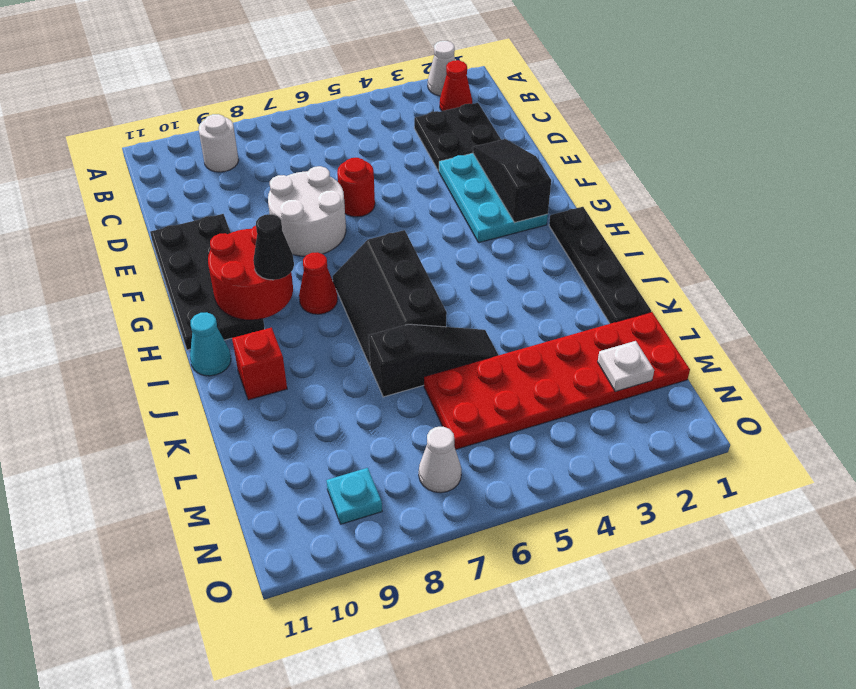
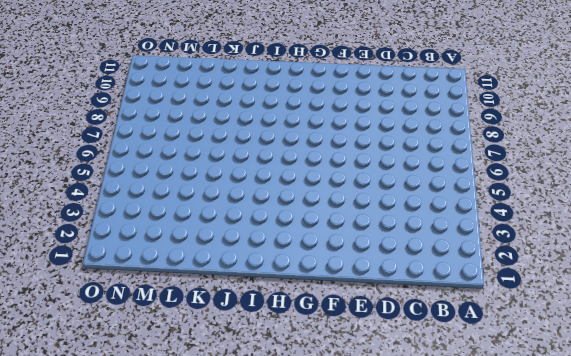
none -> white 1x1 cone [428,41,455,96]
none -> red 1x1 cone [440,60,472,111]
none -> white 1x1 round brick [199,114,239,172]

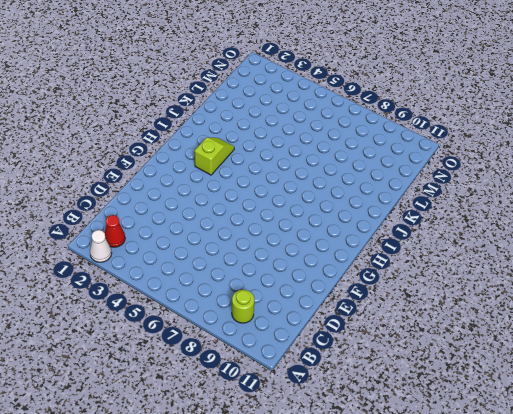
lime 1x1 round brick [232,290,254,323] -> white 1x1 round brick [199,114,239,172]
lime 1x2 slope [195,137,234,175] -> none
none -> black 2x2 plate [414,103,501,171]
none -> cyan 2x3 plate [439,153,548,243]
none -> red 1x1 round brick [337,158,375,217]

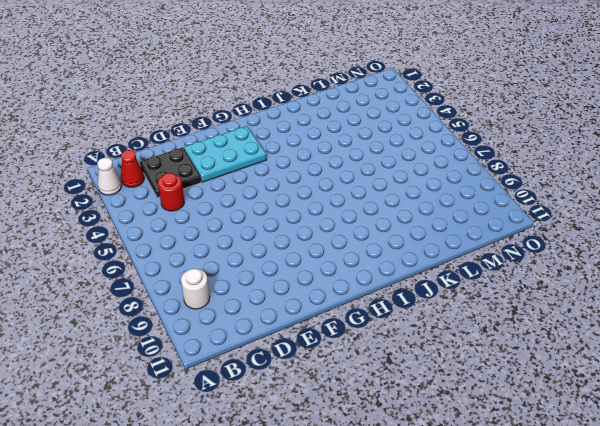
red 1x1 round brick [158,173,184,211] -> red 1x1 round brick moved to [337,158,375,217]
none -> white 2x2 round brick [268,166,346,256]
none -> black 2x4 plate [150,214,265,350]
none -> black 1x4 plate [549,207,651,324]

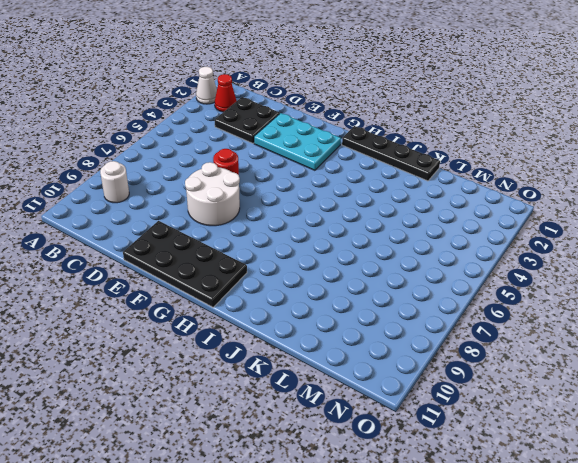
none -> black 2x3 slope [332,230,447,365]
none -> red 1x1 cone [299,252,338,314]
none -> cyan 1x1 cone [190,312,231,376]

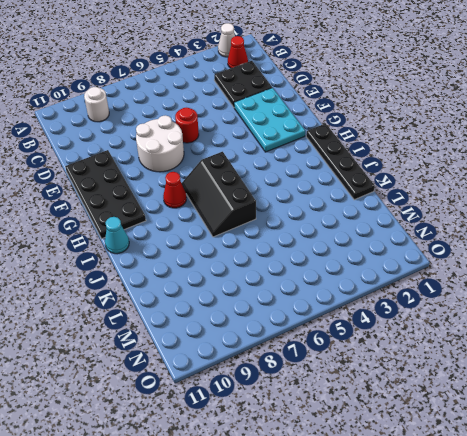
none -> red 1x1 brick [232,328,287,400]
none -> black 1x3 slope [369,324,498,397]
none -> red 2x6 plate [424,312,690,450]

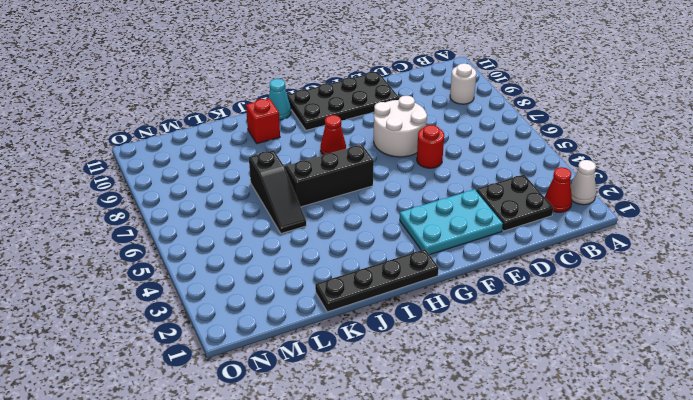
none -> red 2x6 plate [424,312,690,450]
none -> white 1x1 cone [419,426,462,493]
none -> cyan 1x1 plate [327,468,382,524]

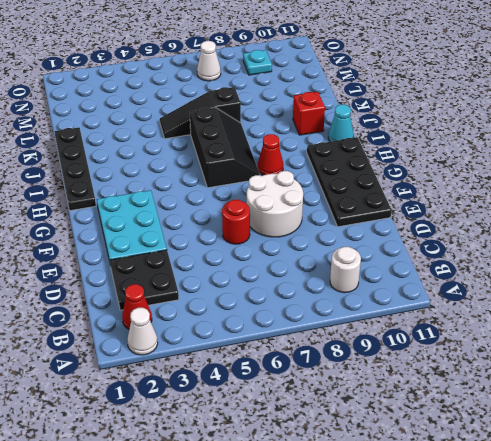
none -> red 2x6 plate [424,312,690,450]
none -> black 1x3 slope [473,139,551,222]
none -> red 2x2 round brick [208,226,293,320]

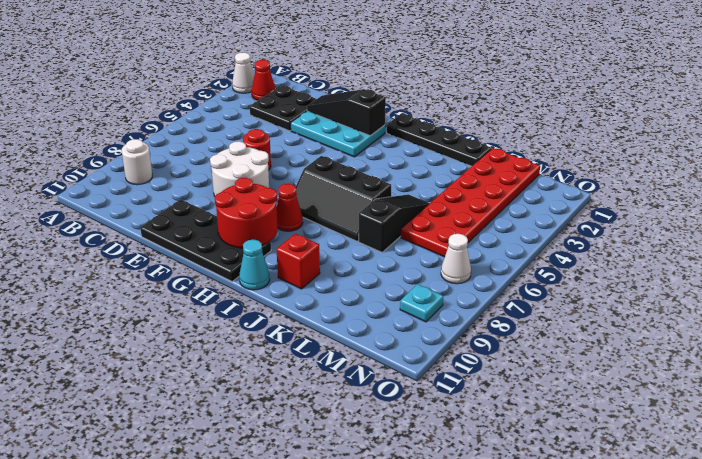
none -> white 1x1 plate [598,341,654,392]
none -> black 1x1 cone [253,214,294,280]

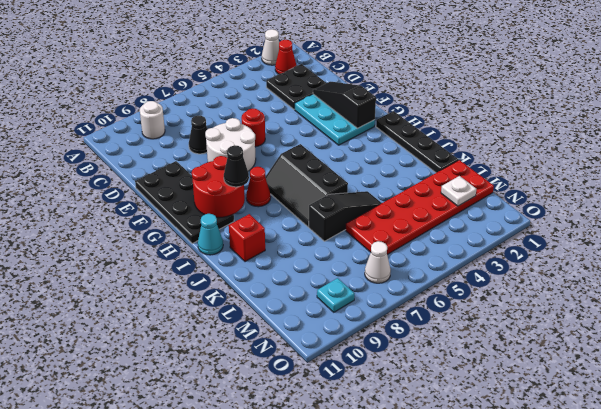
black 1x1 cone [189,116,207,154] -> none

